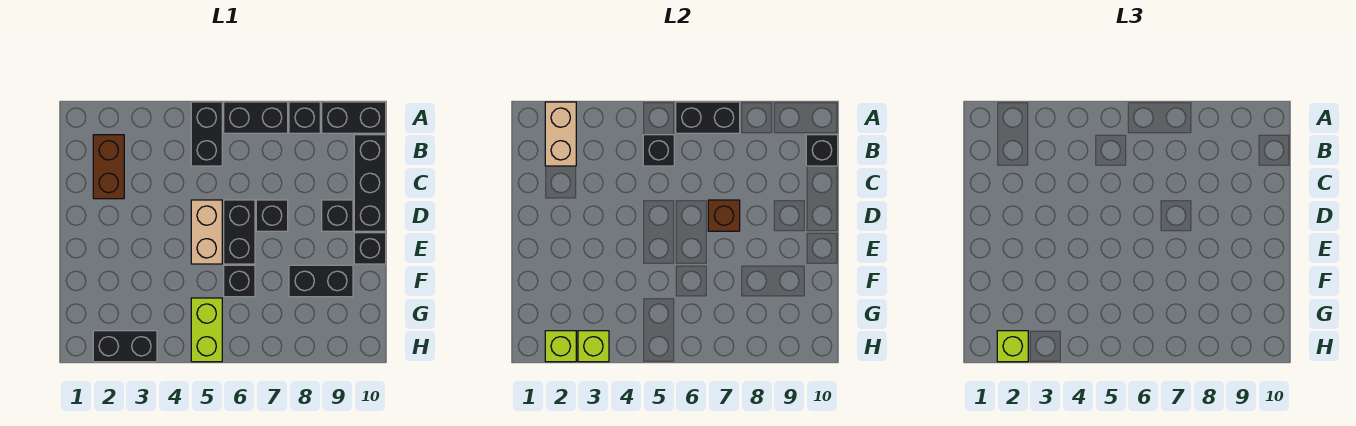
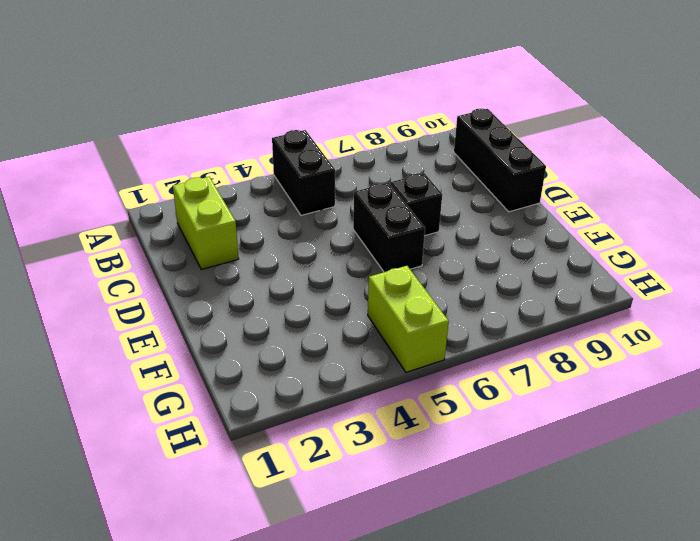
lime 1x2 brick [173,177,239,270] -> brown 1x2 brick [93,135,124,199]
none -> black 1x2 brick [224,102,288,133]
none -> black 1x1 brick [289,102,320,133]
none -> black 1x2 brick [322,102,386,133]

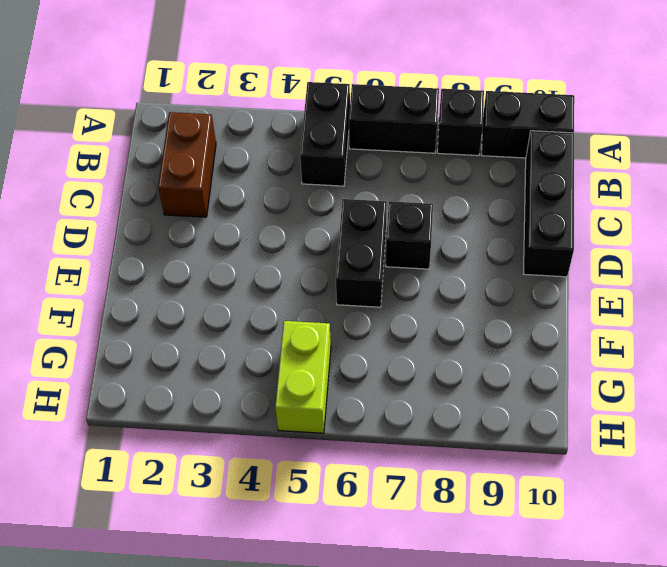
none -> tan 1x2 brick [191,200,222,264]
none -> black 1x1 brick [322,200,353,231]
none -> black 1x1 brick [354,233,386,264]

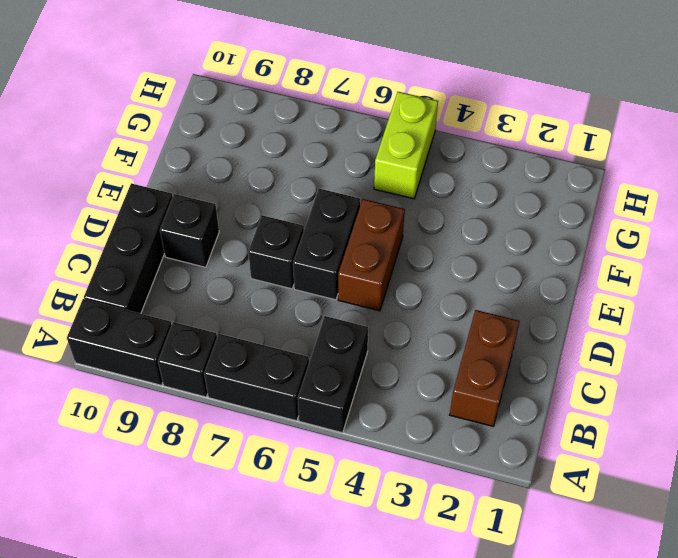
brown 1x2 brick [338,199,405,311] -> tan 1x2 brick [191,200,222,264]
none -> black 1x1 brick [354,233,386,264]
none -> black 1x1 brick [224,265,255,297]
none -> black 1x2 brick [289,265,353,297]

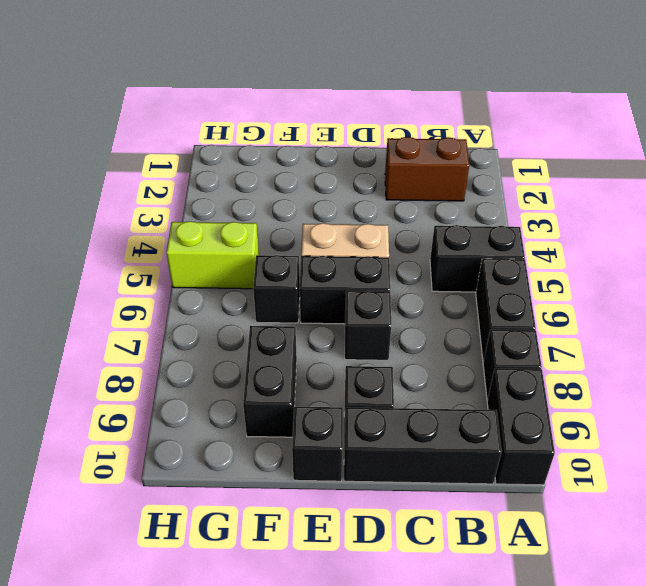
none -> black 1x2 brick [93,331,157,362]
none -> tan 1x2 brick [545,102,576,166]
none -> black 1x2 brick [676,102,740,133]

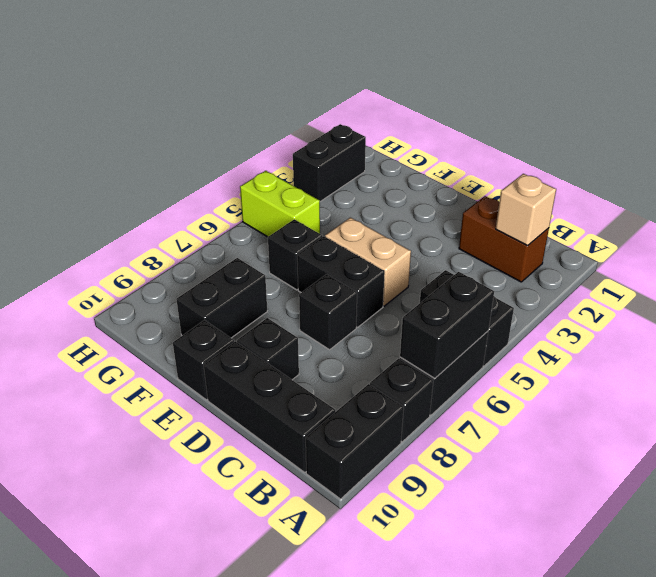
tan 1x1 brick [496,174,556,245] -> tan 1x2 brick [545,102,576,166]
none -> black 1x1 brick [643,135,674,166]
none -> black 1x1 brick [806,135,838,166]
none -> brown 1x1 brick [708,200,740,231]

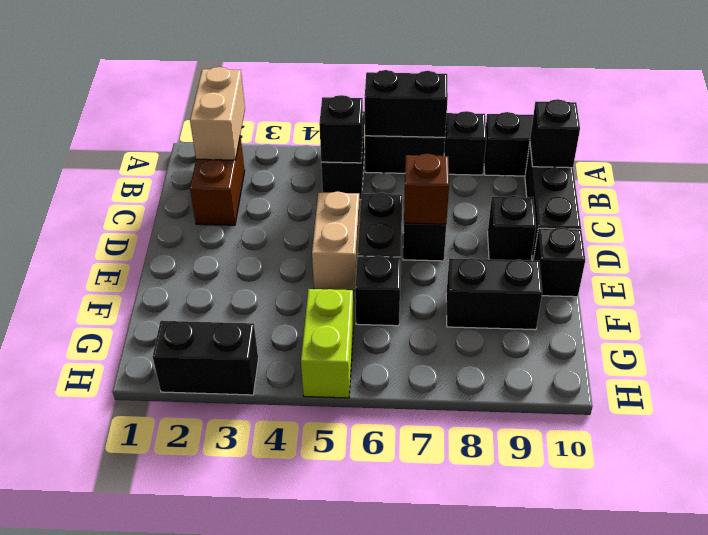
none -> lime 1x1 brick [545,331,576,362]
none -> lime 1x1 brick [578,331,609,362]
none -> lime 1x1 brick [997,331,1028,362]

